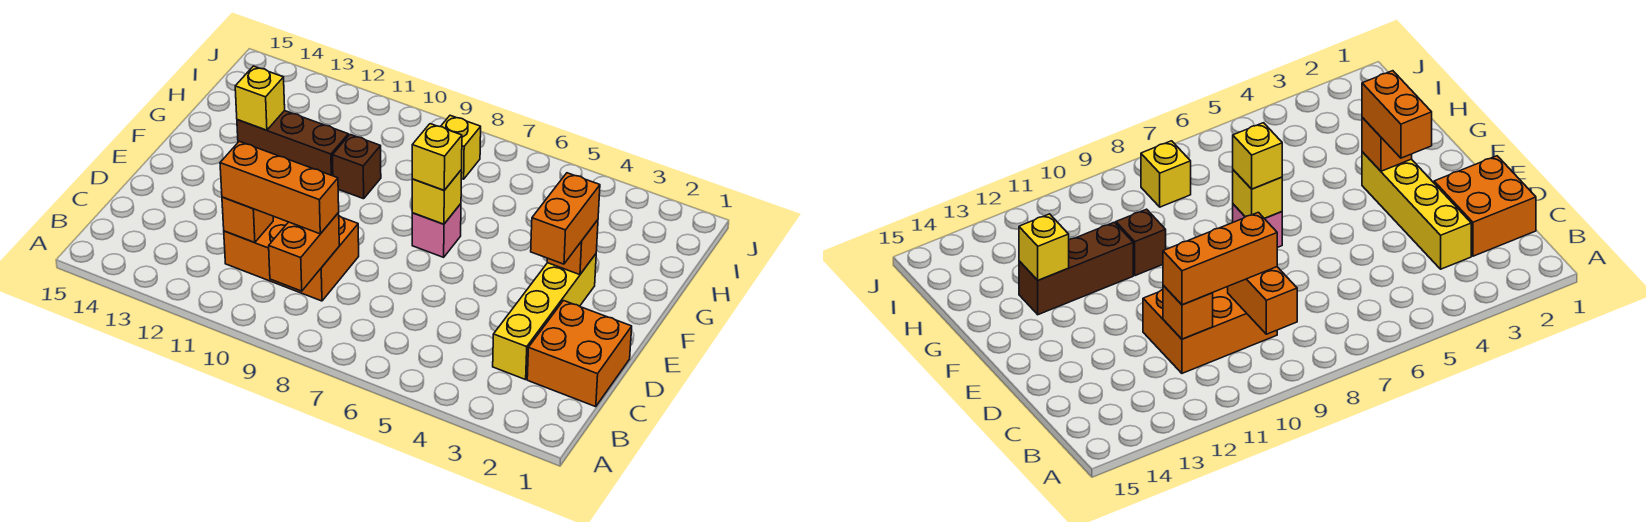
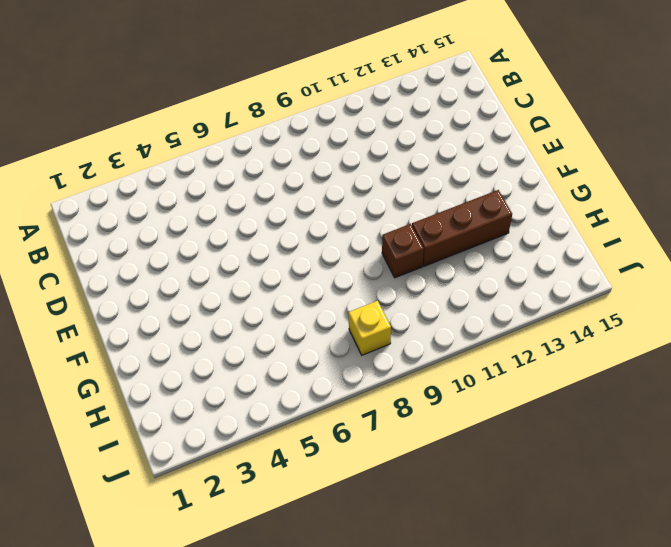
none -> orange 2x2 brick [527,301,632,407]
none -> yellow 1x4 brick [493,254,596,380]
none -> orange 2x3 brick [224,216,359,301]

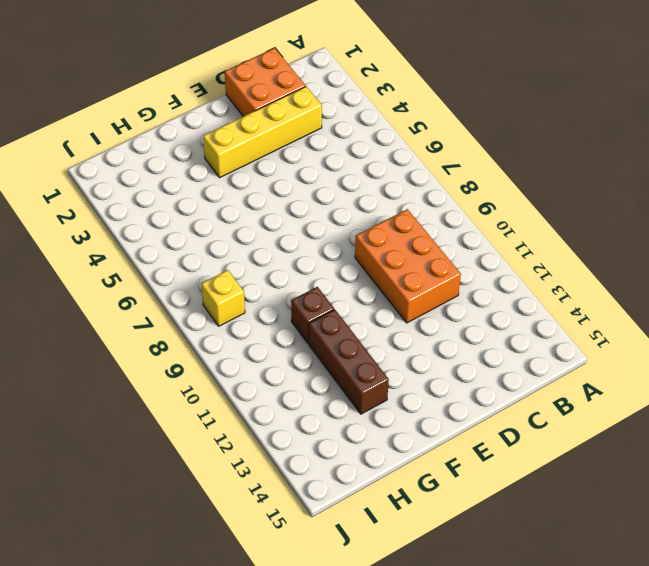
none -> pink 1x1 brick [412,204,461,257]
none -> orange 1x2 brick [269,213,339,291]
none -> orange 1x1 brick [222,197,273,243]

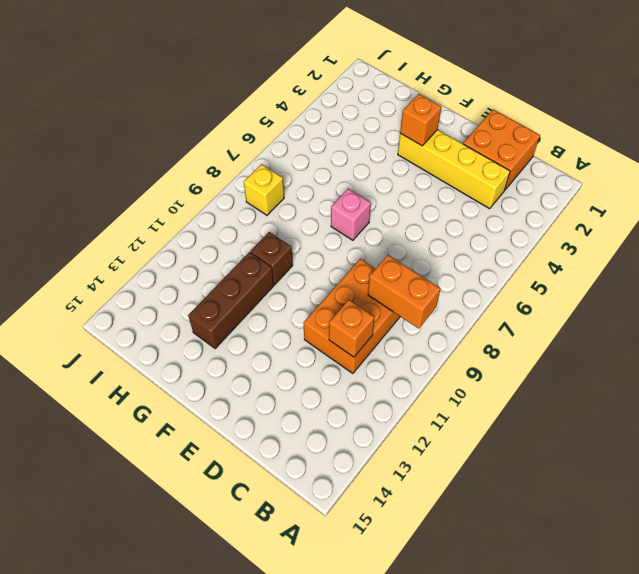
none -> yellow 1x1 brick [412,170,462,224]
none -> yellow 1x1 brick [235,66,285,130]
none -> orange 1x3 brick [220,141,339,234]

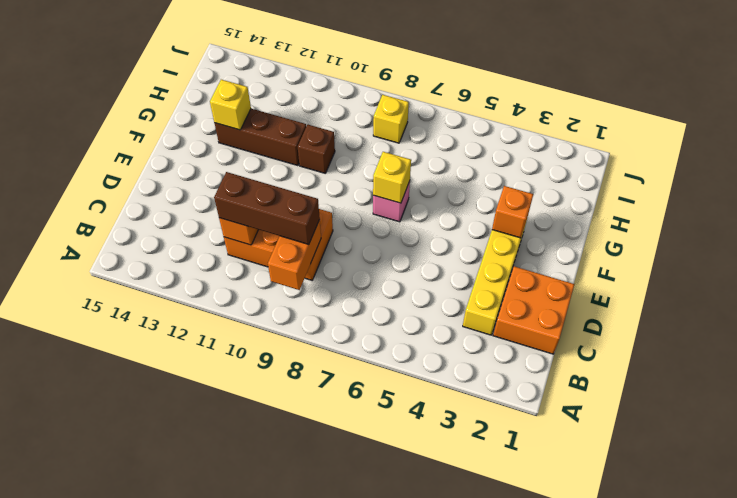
brown 1x3 brick [214,172,320,244] -> orange 1x3 brick [220,141,339,234]
none -> orange 1x2 brick [531,173,600,264]
none -> yellow 1x1 brick [412,124,462,190]

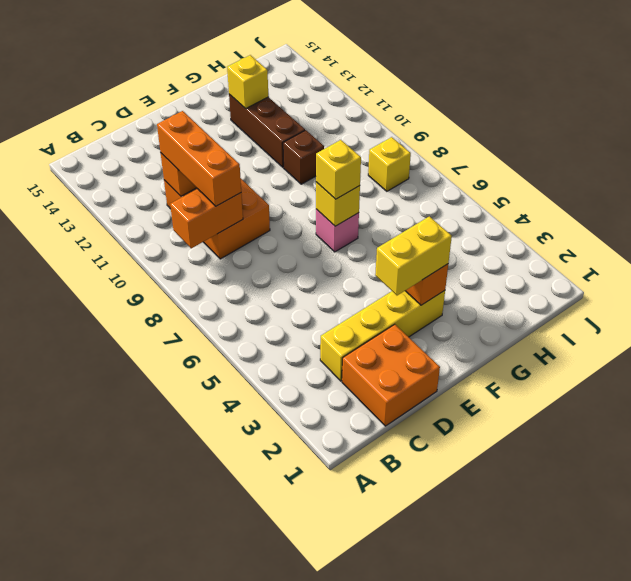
yellow 1x2 brick [375,216,452,295] -> orange 1x2 brick [531,173,600,264]

